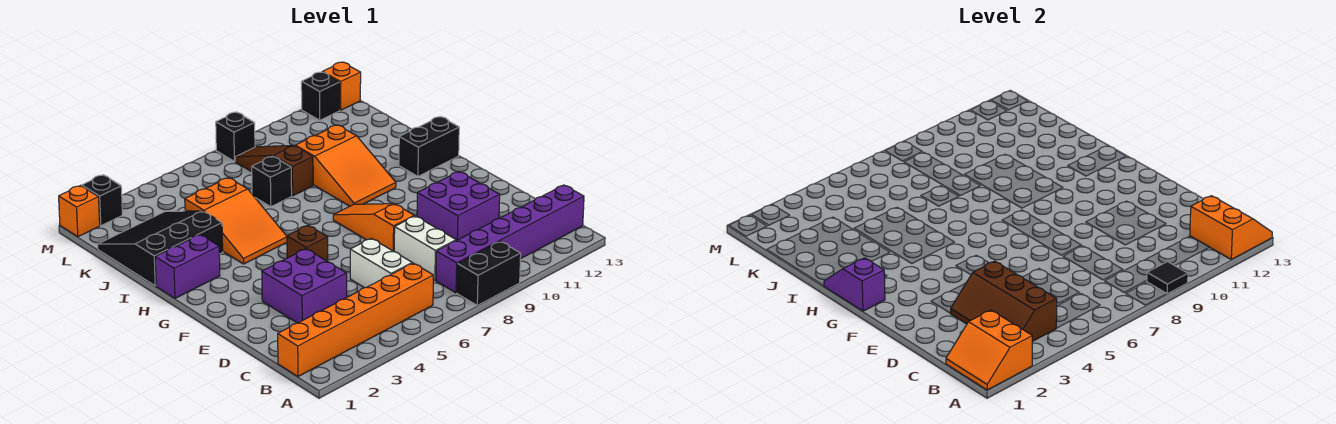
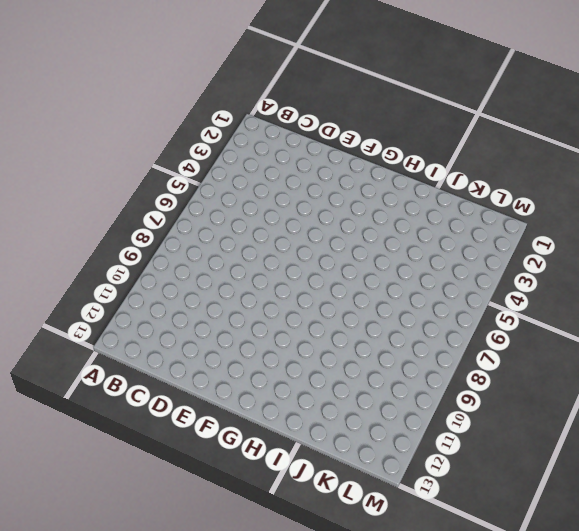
none -> black 1x2 brick [457,241,521,305]
none -> orange 1x6 brick [278,263,433,376]
none -> purple 1x6 brick [436,185,584,293]

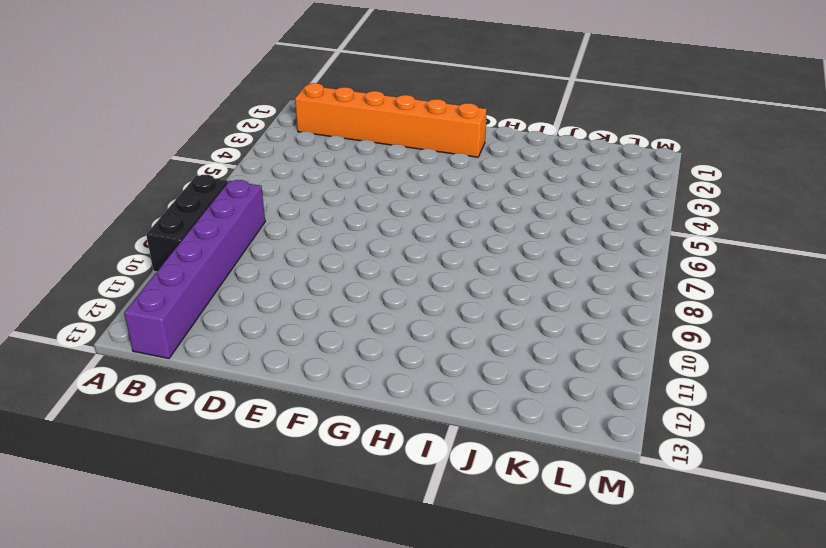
black 1x3 brick [146,175,228,272] -> black 1x2 brick [457,241,521,305]
orange 1x6 brick [295,83,487,157] -> orange 1x6 brick turned to [278,263,433,376]
none -> white 1x2 brick [350,238,412,288]
none -> white 1x2 brick [394,216,456,280]
none -> purple 2x2 brick [262,249,347,323]

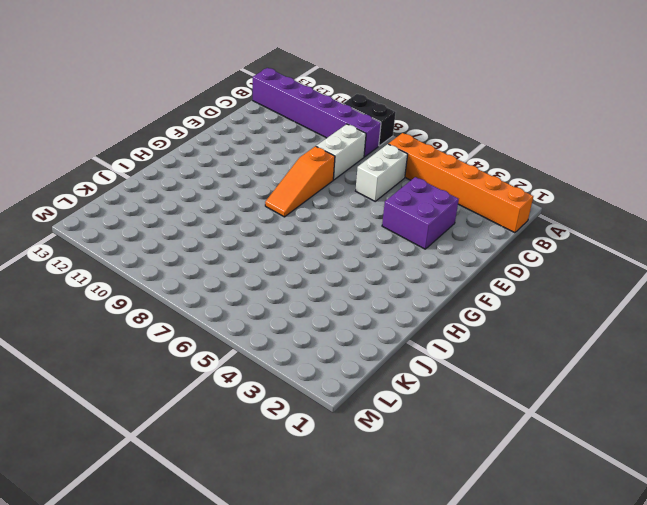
none -> purple 2x2 brick [417,172,500,240]
none -> brown 1x1 brick [287,225,328,261]
none -> purple 1x2 brick [155,235,220,298]

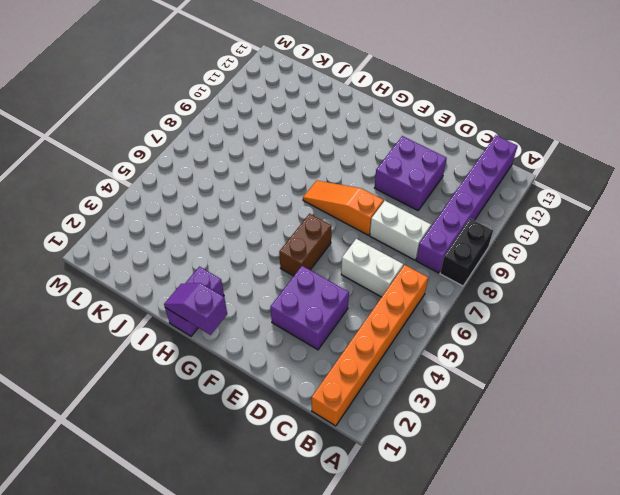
brown 1x2 brick [279,214,331,276] -> brown 1x1 brick [287,225,328,261]
none -> orange 2x3 slope [185,178,287,264]
none -> orange 2x3 slope [295,125,396,206]
none -> black 1x2 brick [399,117,459,176]

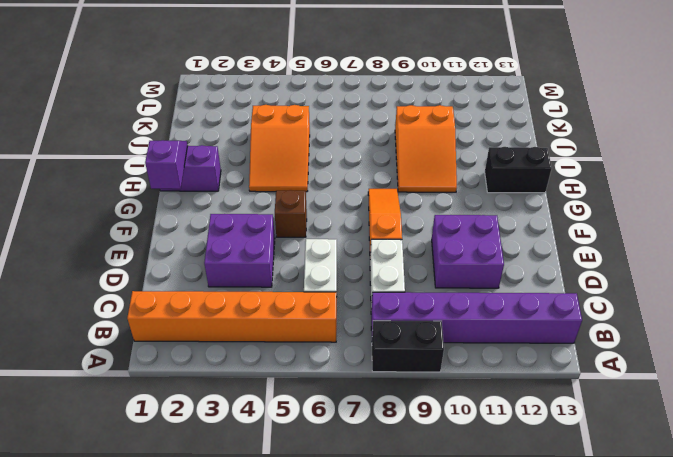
none -> black 3x3 slope [98,211,223,286]
none -> black 1x1 brick [252,156,292,207]
none -> brown 1x3 slope [235,145,313,196]

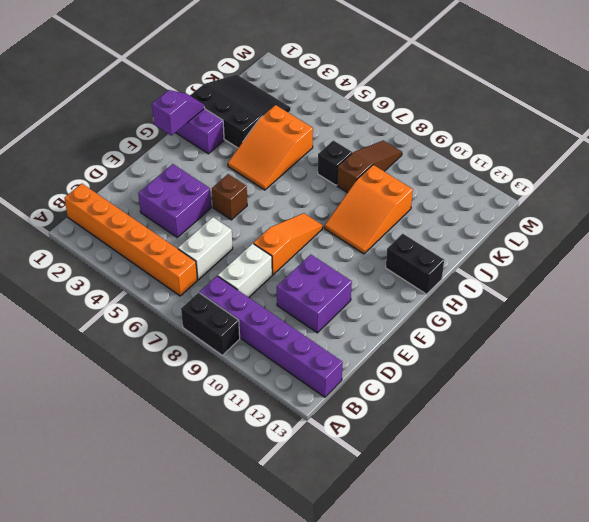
none -> orange 1x1 brick [59,186,100,237]
none -> black 1x1 brick [82,175,122,226]
none -> black 1x1 brick [216,112,255,161]

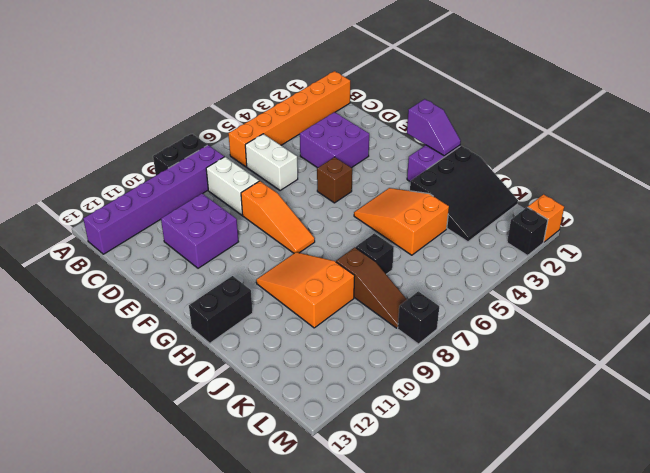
none -> black 1x1 brick [301,72,340,120]
none -> orange 1x1 brick [323,62,361,110]
none -> orange 2x2 slope [946,310,1032,390]

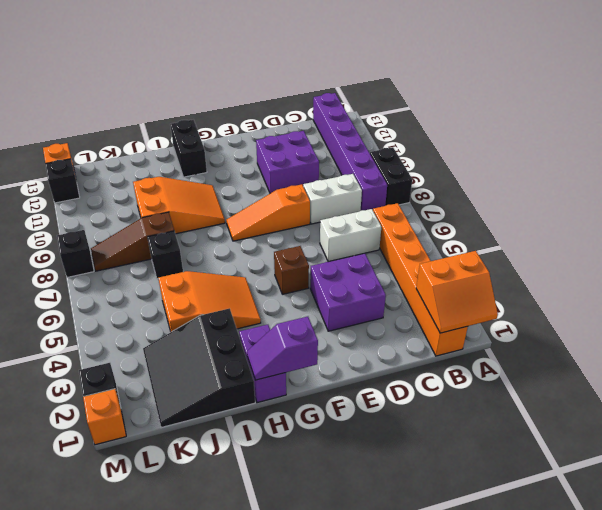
none -> black 1x1 tile [1147,262,1188,294]
none -> orange 2x2 slope [1190,196,1272,259]
none -> brown 2x3 slope [951,261,1057,342]

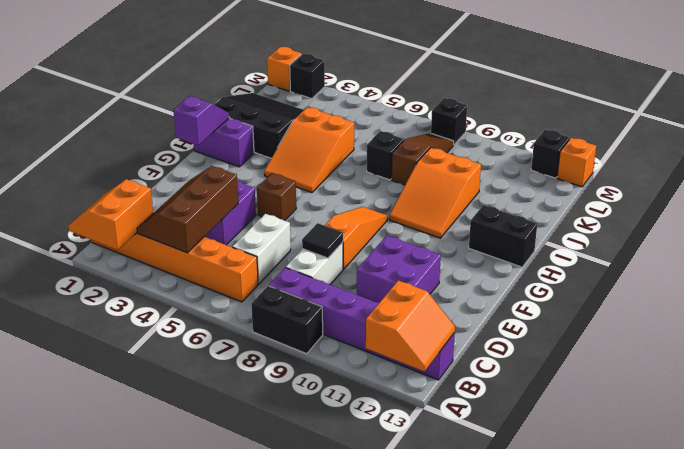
black 1x1 tile [302,223,343,258] -> black 1x1 tile moved to [1147,262,1188,294]

